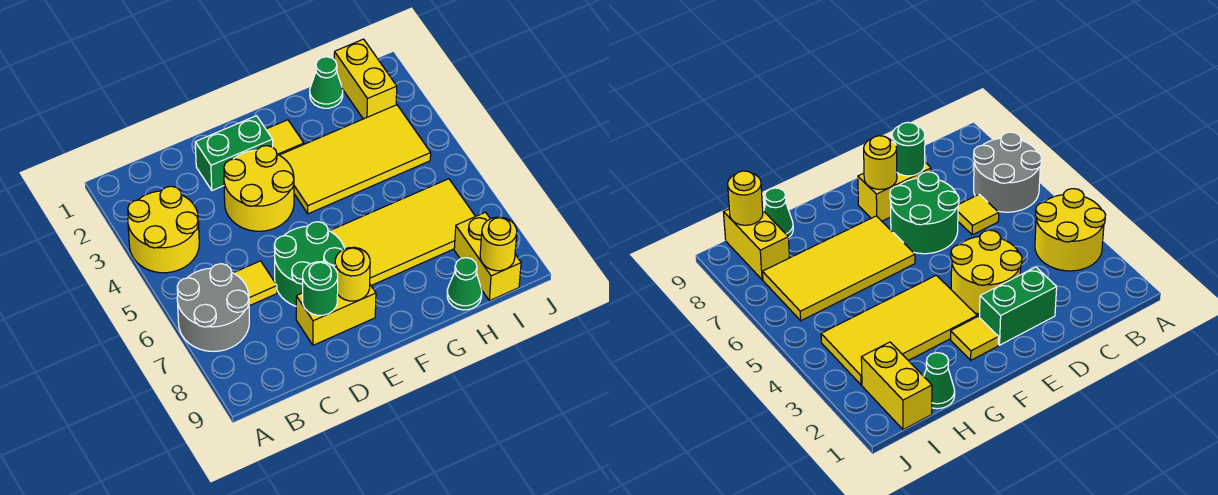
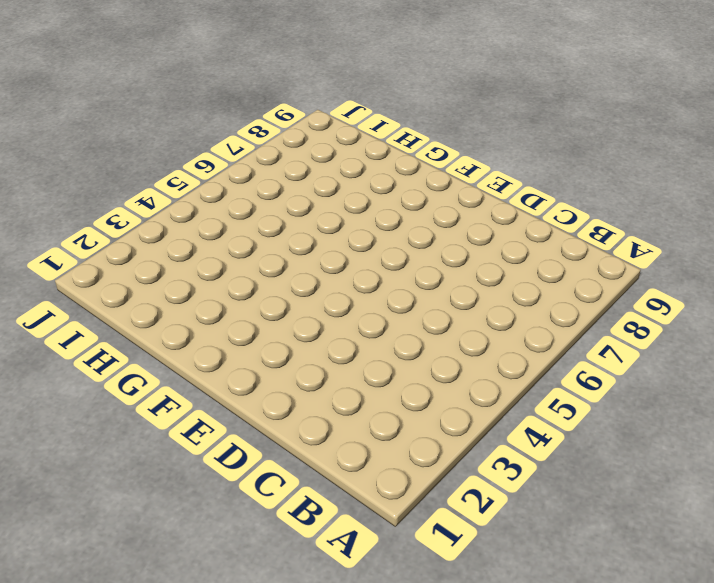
none -> yellow 2x2 round brick [128,186,199,273]
none -> grey 2x2 round brick [177,264,249,352]
none -> yellow 1x1 tile [234,261,277,306]

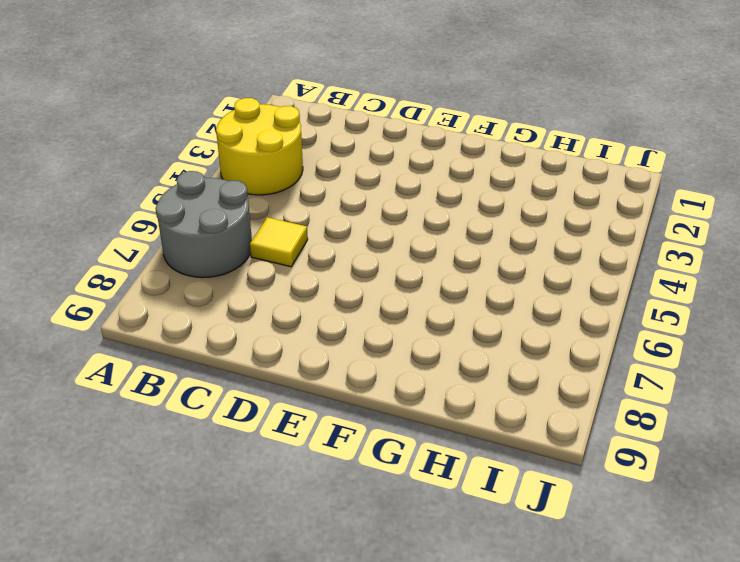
none -> green 1x2 brick [195,116,273,191]
none -> yellow 2x2 round brick [224,146,294,231]
none -> green 2x2 round brick [274,222,345,306]

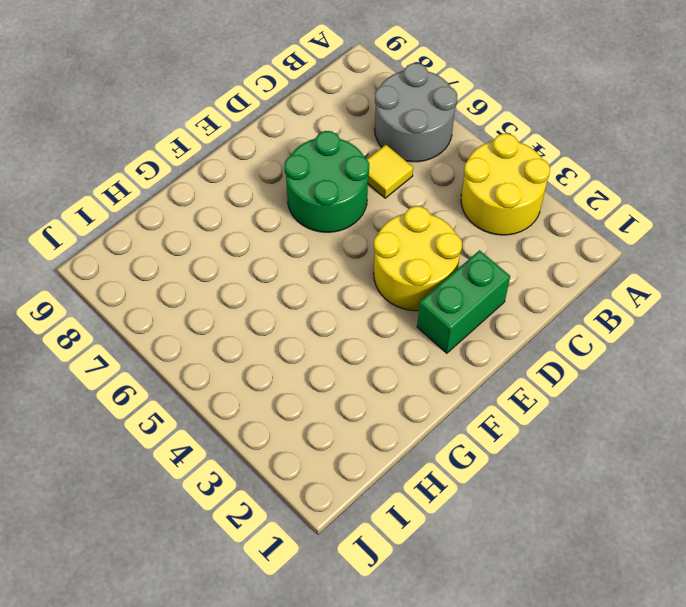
none -> yellow 1x2 brick [296,285,376,345]
none -> yellow 1x1 tile [266,120,304,155]
none -> yellow 2x4 tile [280,105,431,214]

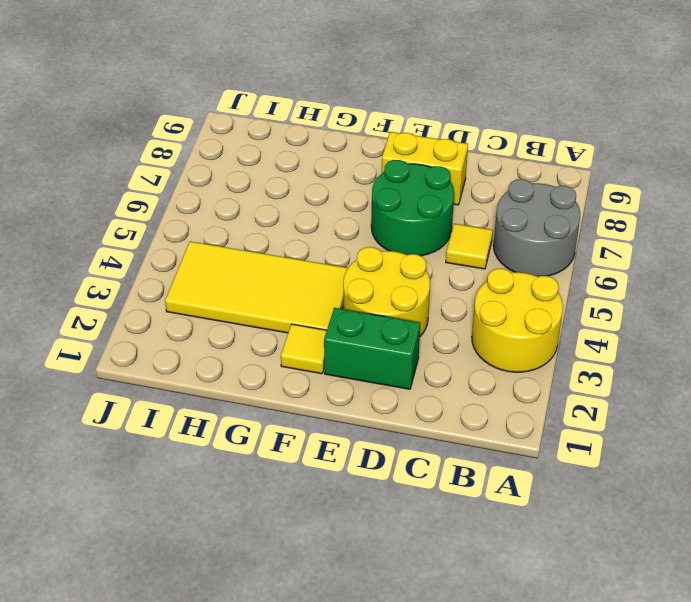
none -> yellow 2x4 tile [330,179,475,286]
none -> green 1x1 cone [310,57,343,108]
none -> green 1x1 cone [447,258,482,310]

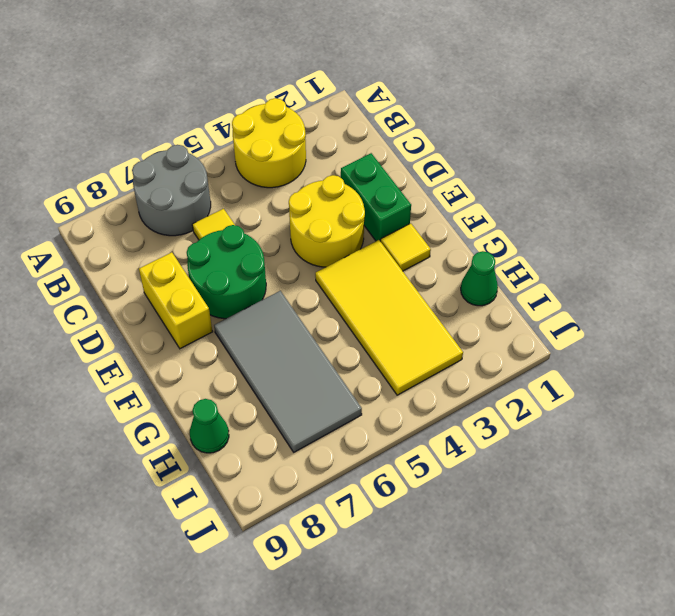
grey 2x4 tile [214,291,362,452] -> yellow 2x4 tile [330,179,475,286]
none -> yellow 1x2 brick [334,39,397,119]
none -> yellow 1x2 brick [454,212,521,301]
none -> green 1x1 round brick [303,262,338,315]

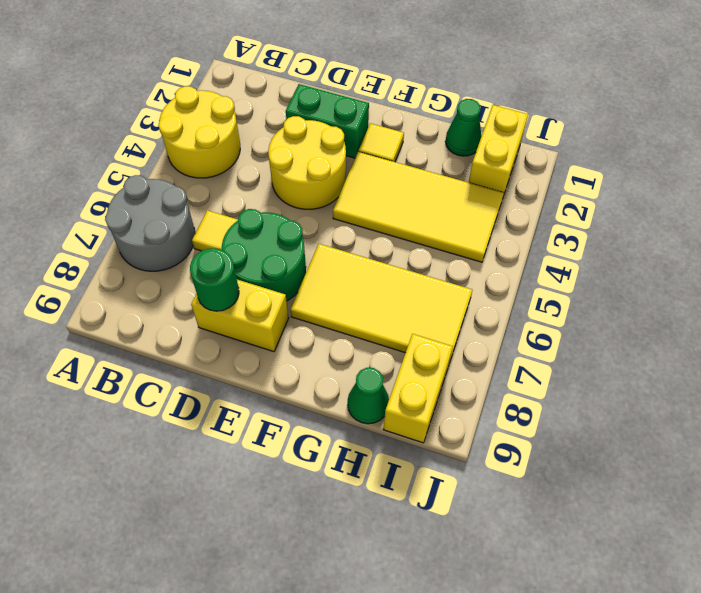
none -> yellow 1x1 round brick [335,247,370,301]
none -> yellow 1x1 round brick [480,217,517,271]

